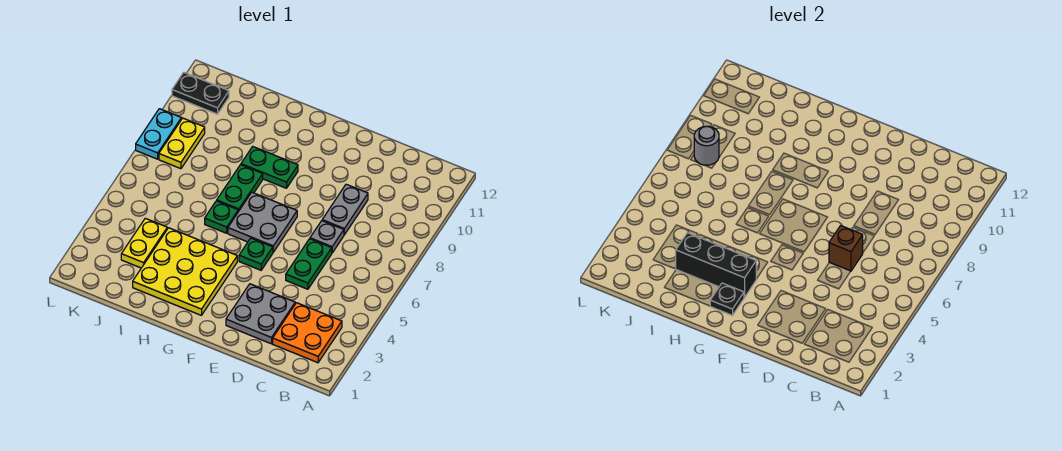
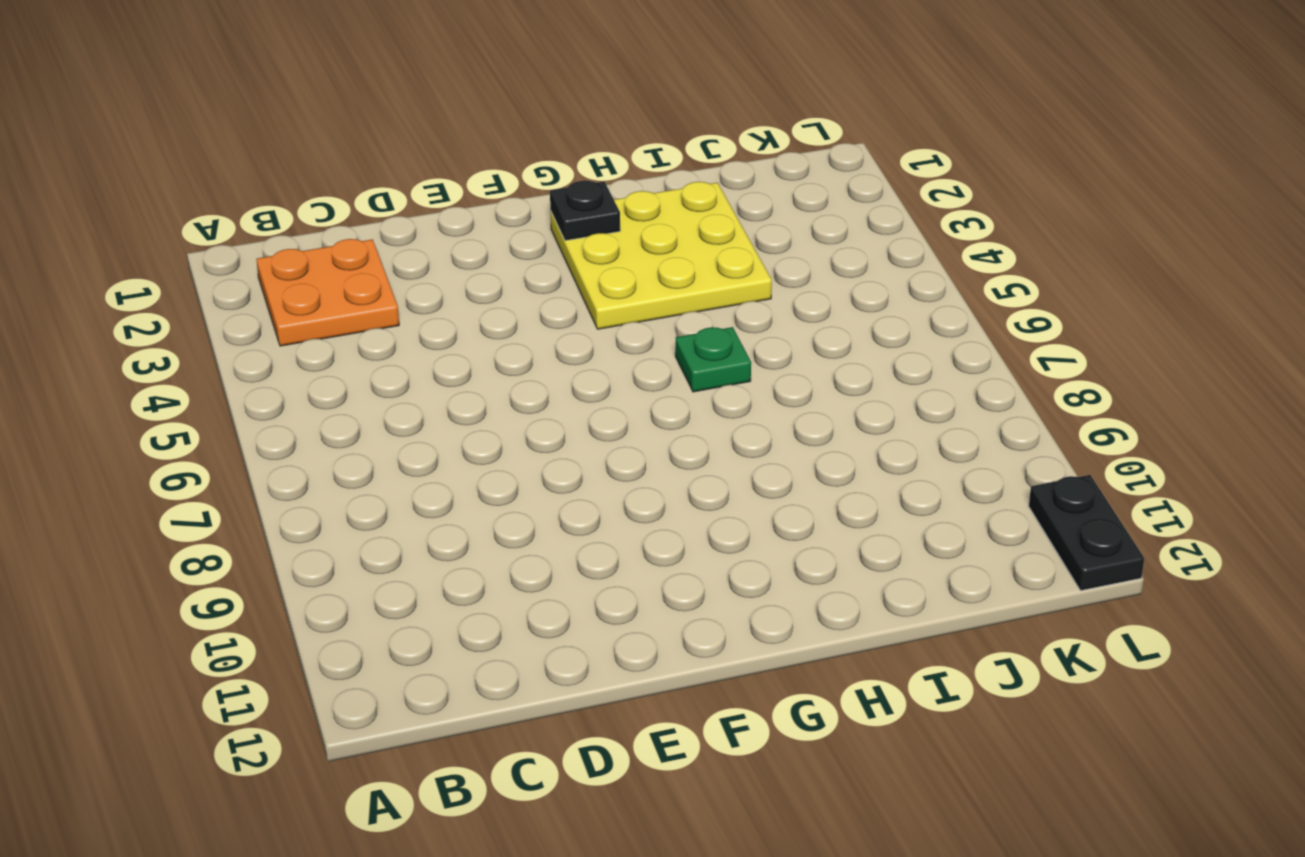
black 1x2 plate [1029,475,1144,591] -> black 1x2 plate turned to [172,72,229,114]
none -> grey 2x2 plate [226,284,295,344]
none -> green 1x2 plate [286,239,332,289]
none -> grey 1x1 plate [310,221,344,253]

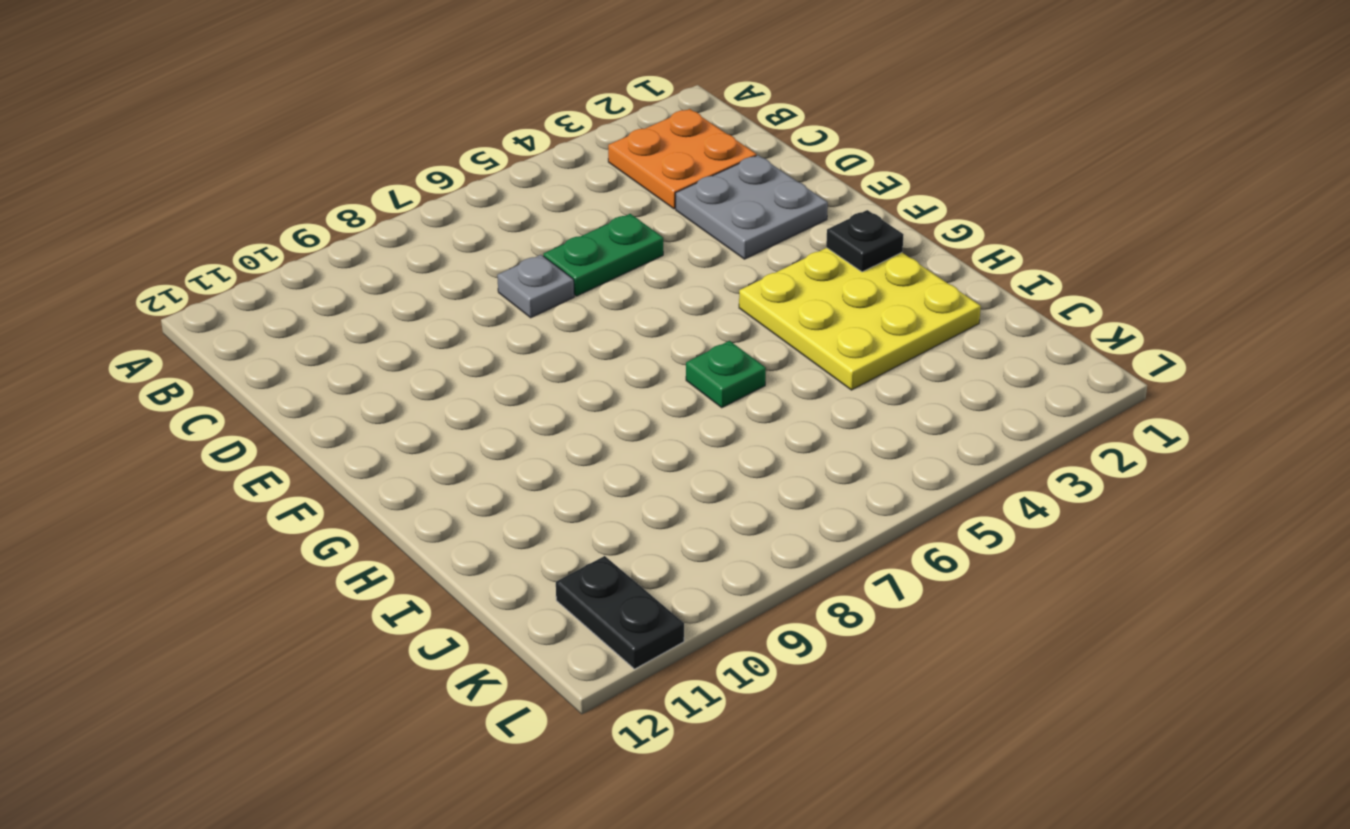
none -> grey 1x2 plate [322,184,368,235]
none -> green 1x1 plate [239,238,273,270]
none -> grey 2x2 plate [228,192,297,252]

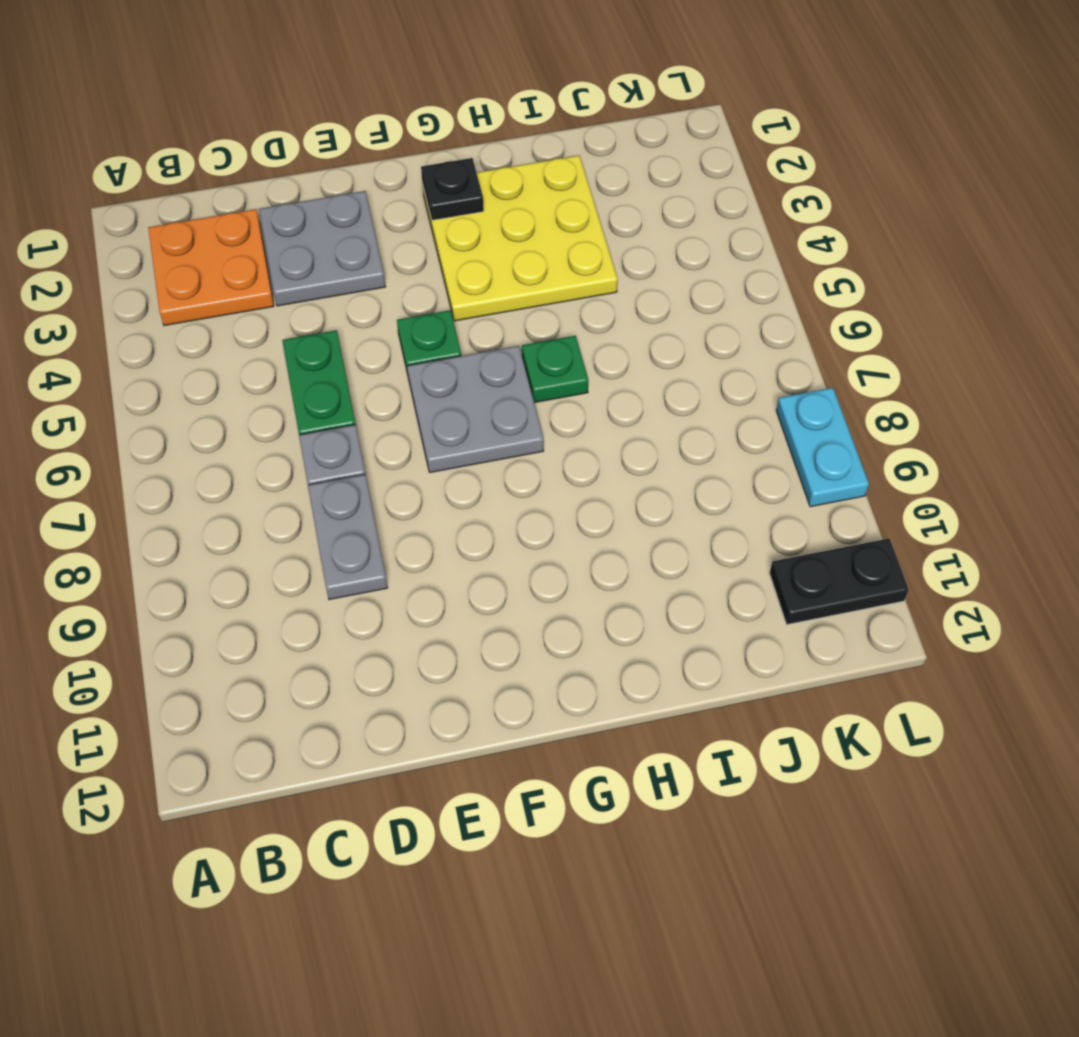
none -> green 1x2 plate [241,147,298,188]
none -> green 1x2 plate [217,165,263,212]
none -> yellow 1x2 plate [121,218,167,268]

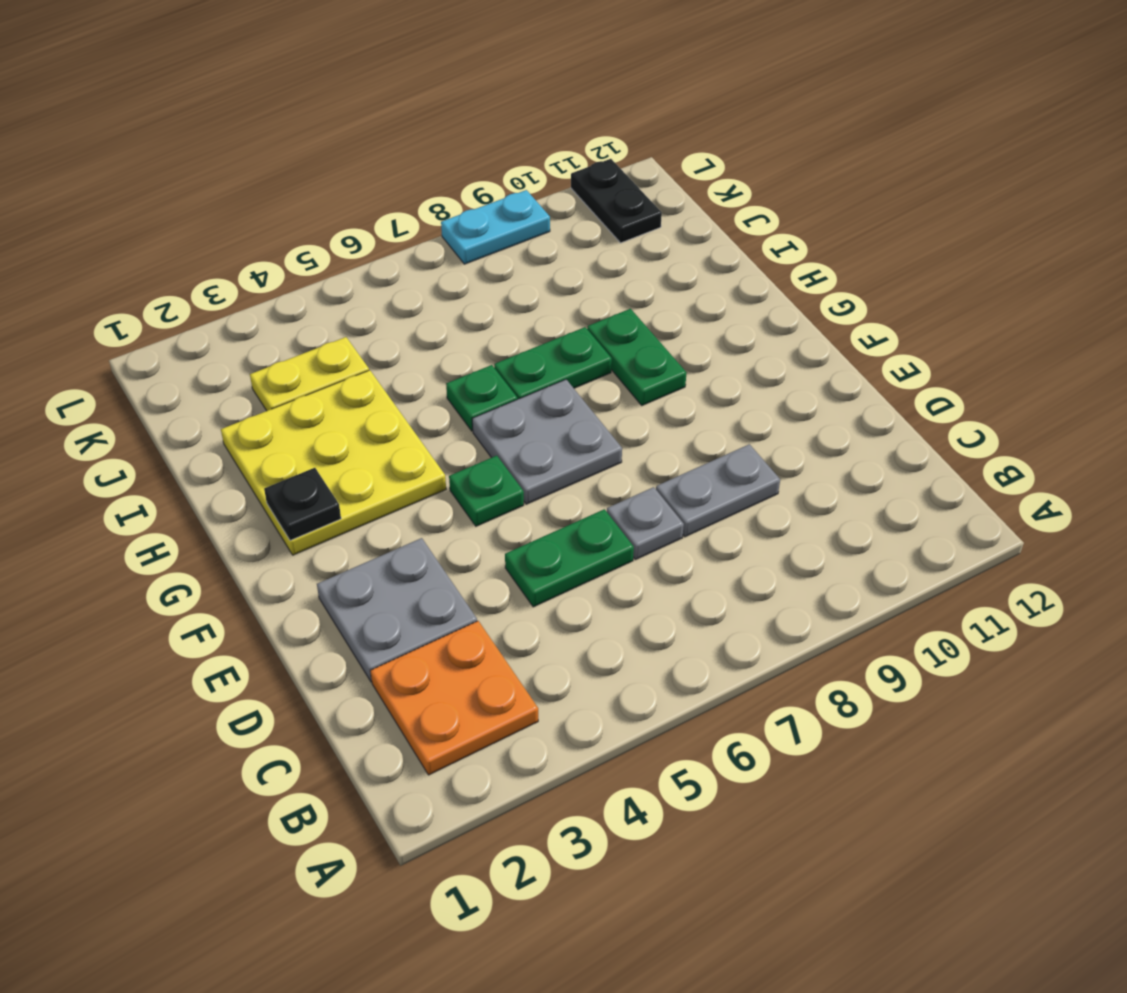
none -> yellow 1x2 plate [159,118,205,169]
none -> brown 1x1 brick [829,226,863,271]
none -> black 1x3 brick [676,233,756,297]

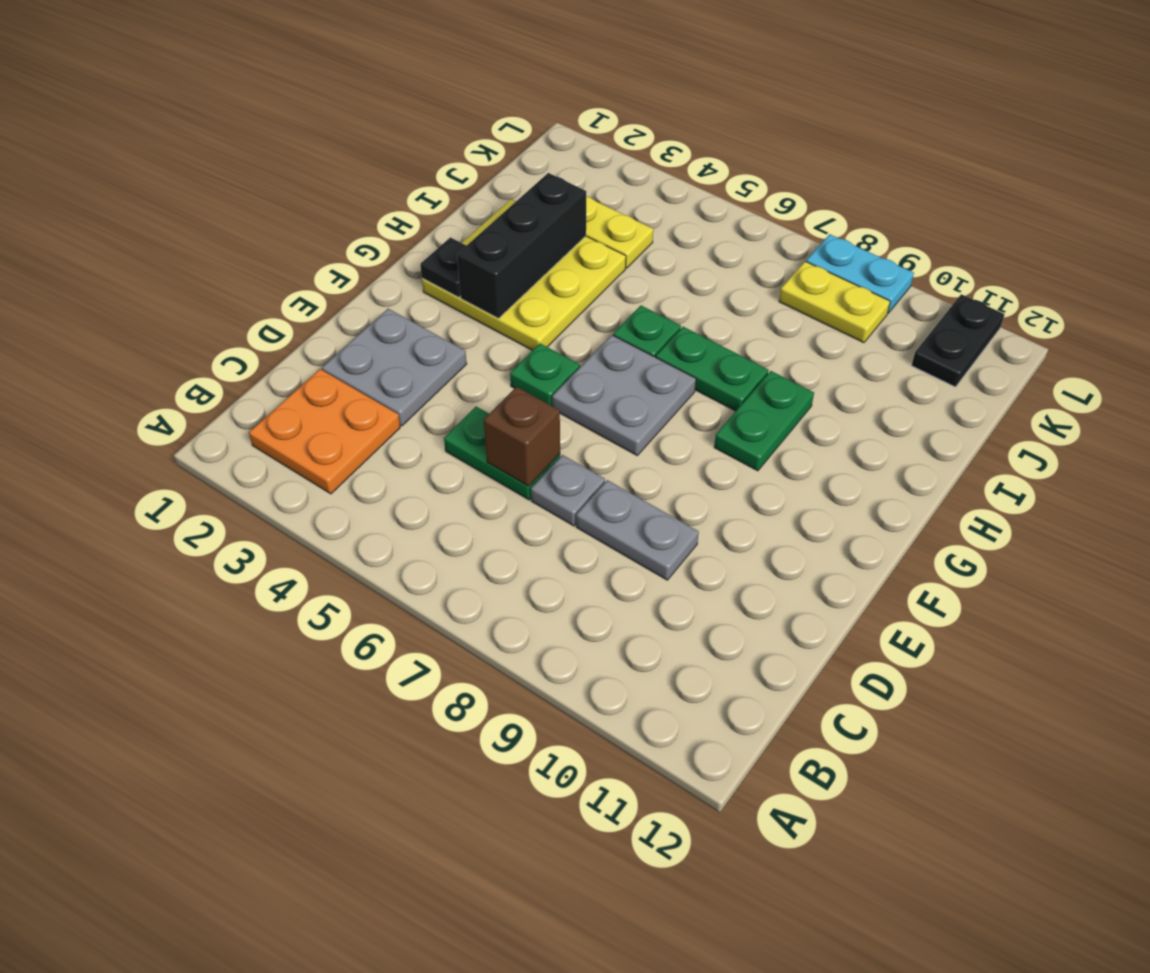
none -> grey 1x1 round brick [694,126,719,165]

